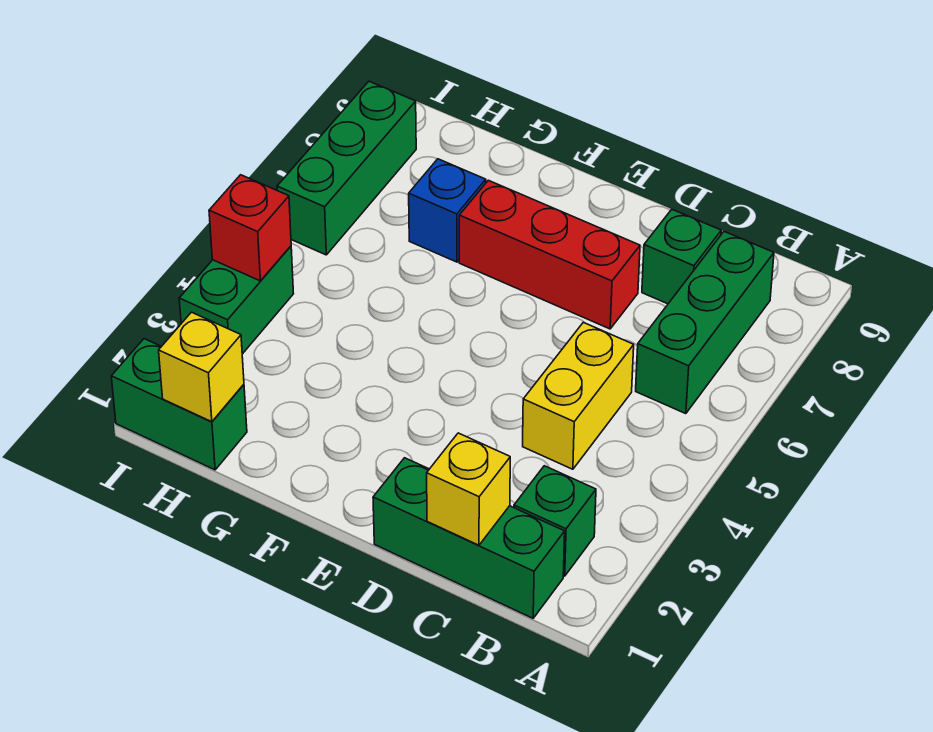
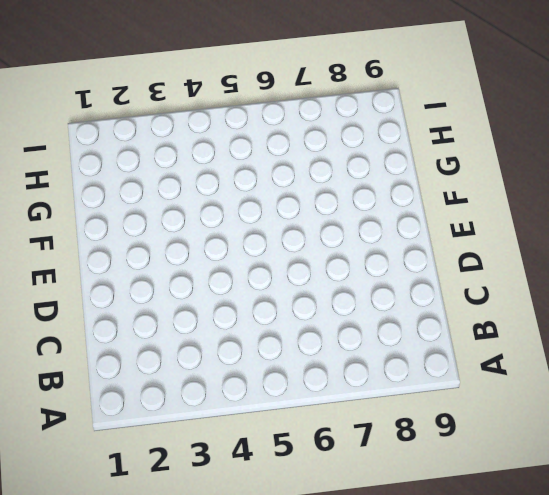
none -> green 1x3 brick [373,458,565,618]
none -> green 1x1 brick [514,466,596,576]
none -> green 1x3 brick [636,232,774,414]

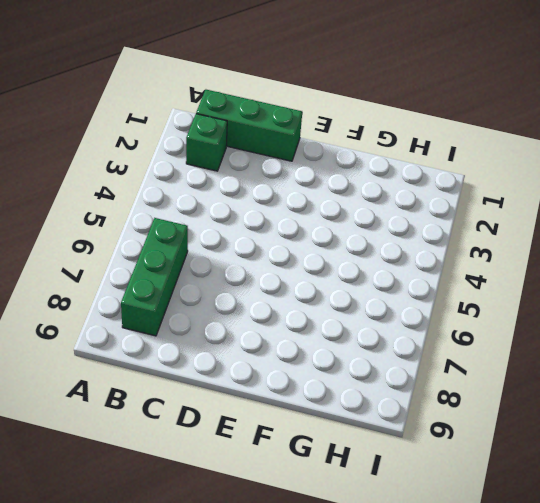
none -> yellow 1x2 brick [523,322,634,469]
none -> green 1x1 brick [642,210,721,304]
none -> red 1x3 brick [459,180,640,329]

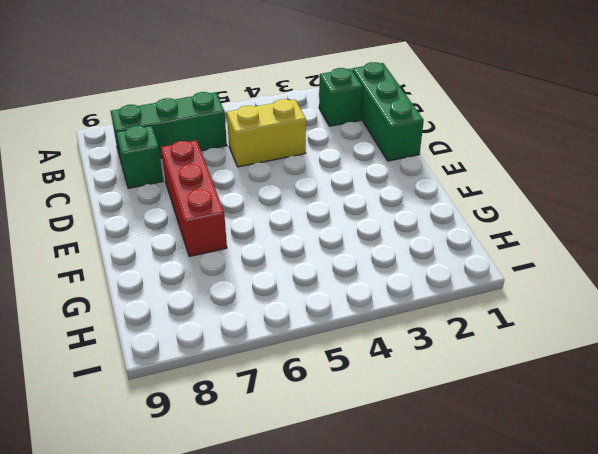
none -> blue 1x1 brick [409,159,486,262]
none -> green 1x2 brick [111,339,247,470]
none -> green 1x2 brick [179,246,294,354]

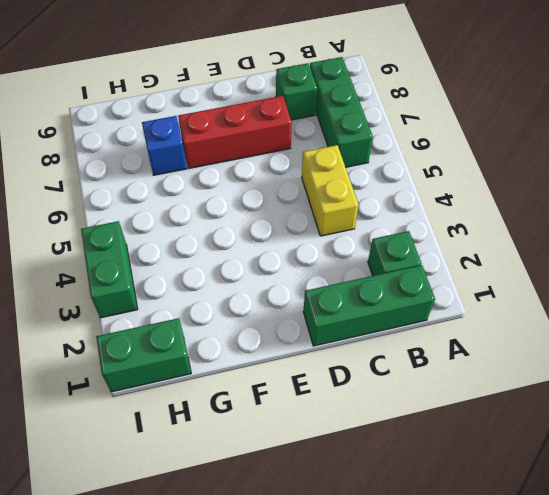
none -> green 1x3 brick [277,81,416,255]
none -> yellow 1x1 brick [427,433,510,545]
none -> yellow 1x1 brick [159,312,244,422]

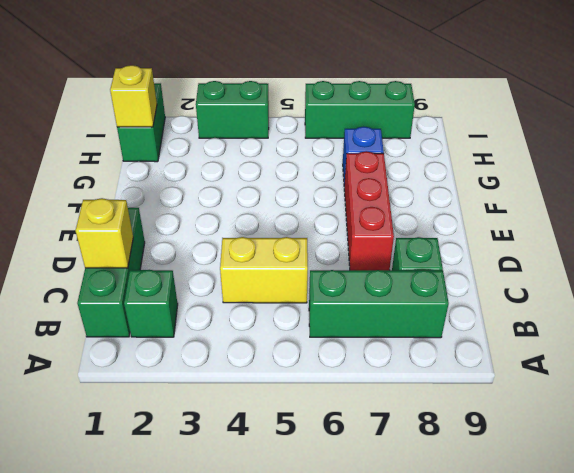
none -> red 1x1 brick [209,175,291,281]

